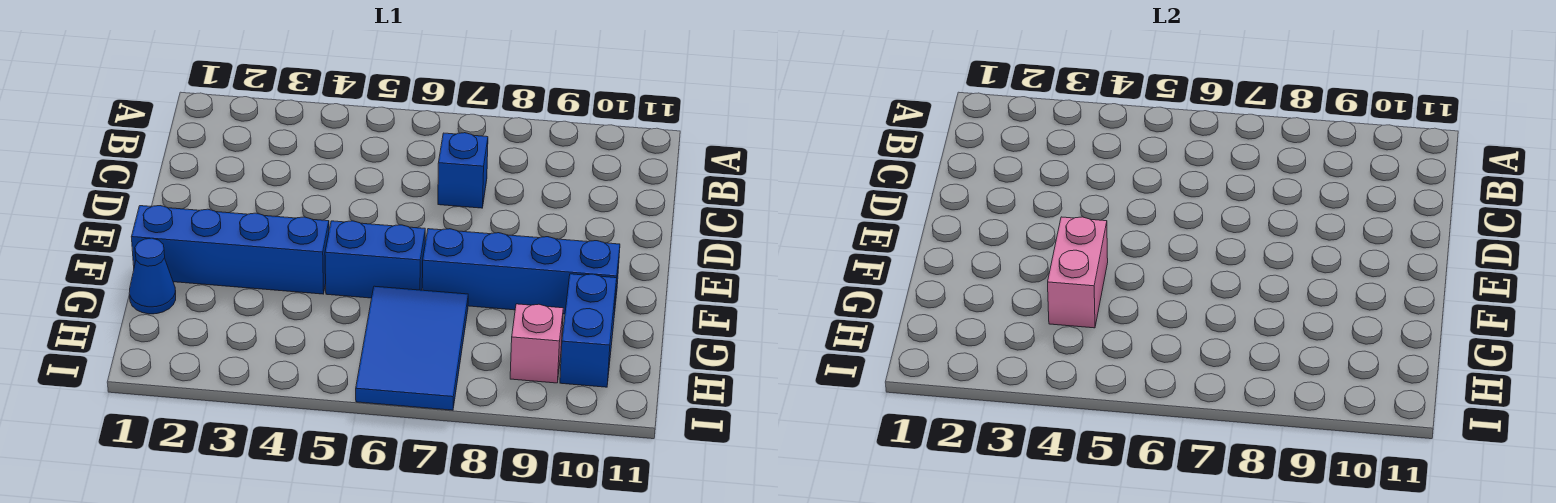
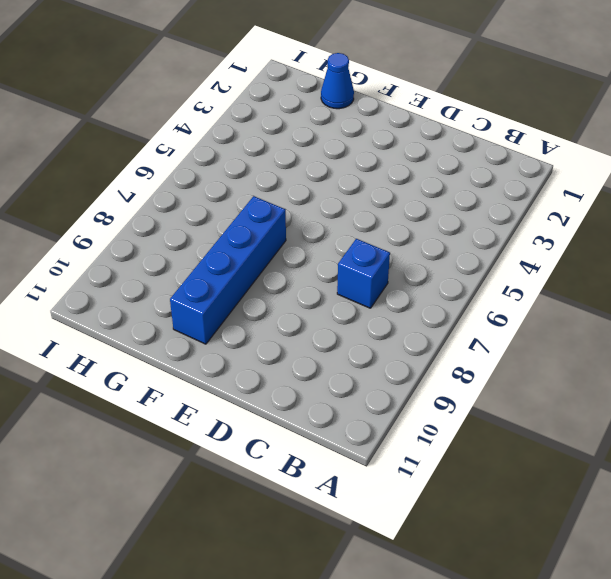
none -> blue 1x4 brick [132,206,329,294]
none -> blue 1x2 brick [325,221,425,298]

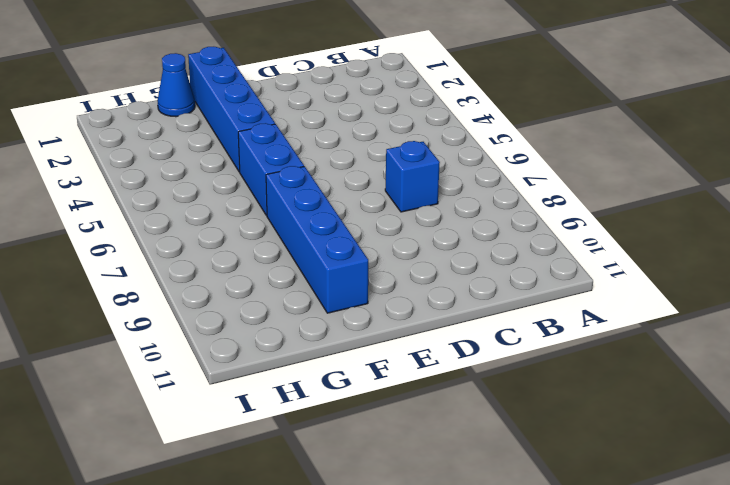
none -> blue 2x3 tile [356,286,468,410]
none -> blue 1x2 brick [560,274,617,387]

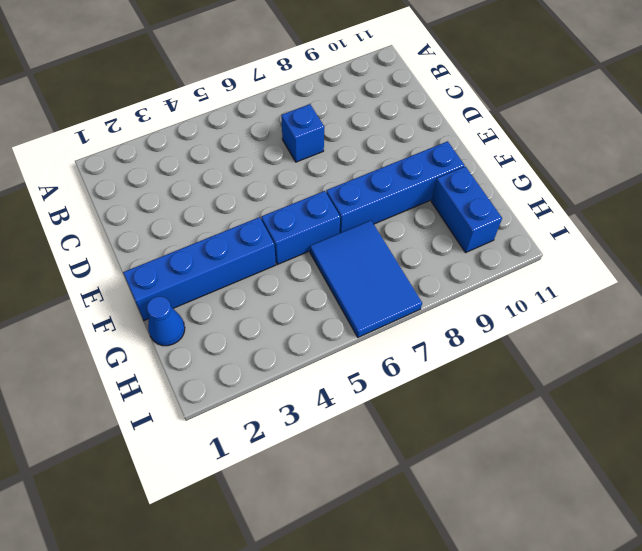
none -> pink 1x1 brick [510,304,563,383]
none -> pink 1x2 brick [1048,217,1108,328]

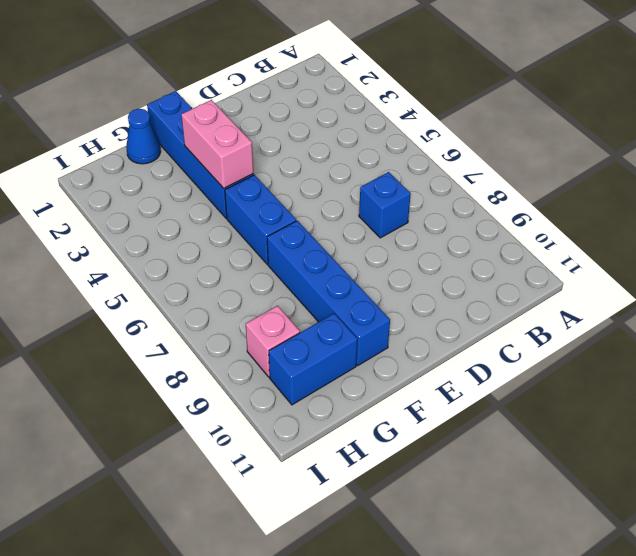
pink 1x2 brick [181,100,253,188] -> pink 1x2 brick turned to [1048,217,1108,328]
none -> blue 2x3 tile [356,286,468,410]

